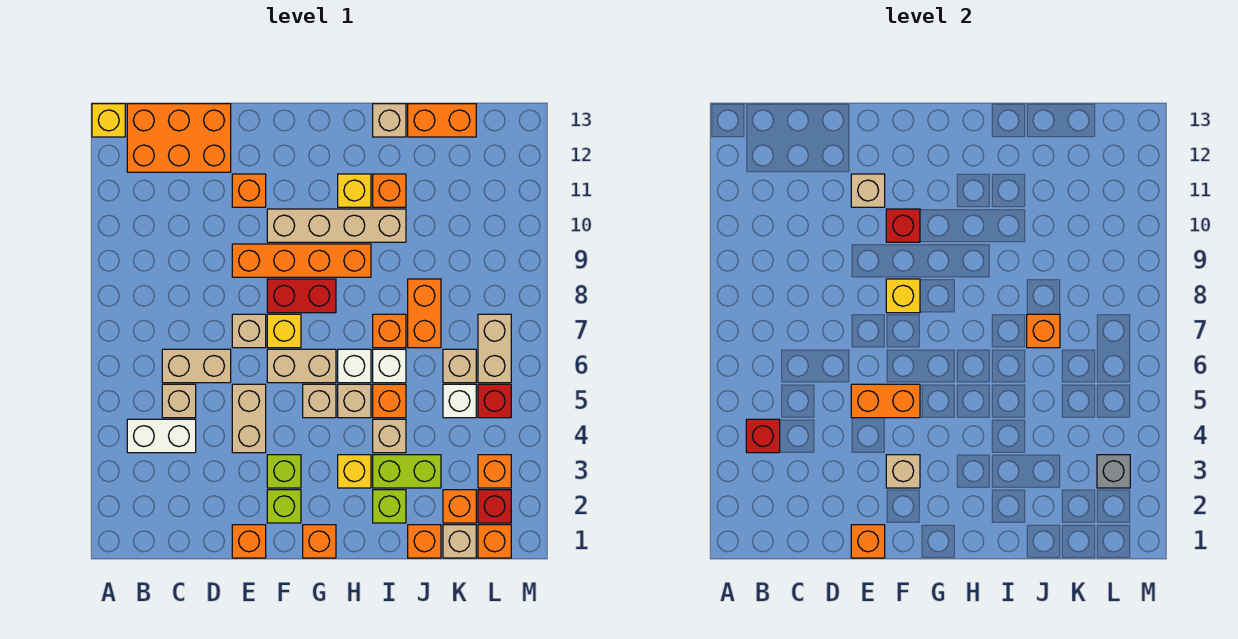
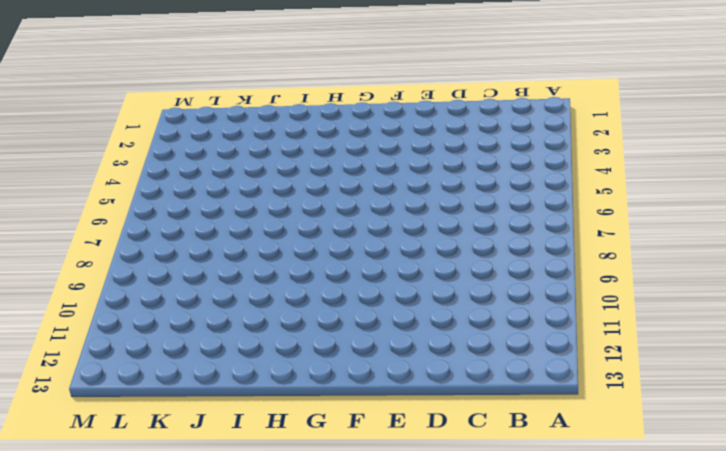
none -> yellow 1x1 brick [92,104,125,137]
none -> white 1x2 brick [127,419,196,453]
none -> orange 2x3 brick [127,104,231,172]
none -> tan 1x1 brick [162,384,196,418]

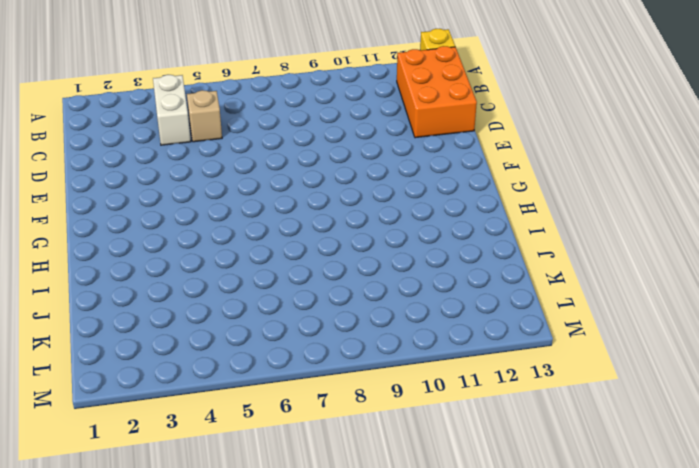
none -> tan 1x2 brick [162,349,231,383]
none -> orange 1x1 brick [232,525,266,558]
none -> tan 1x2 brick [232,384,266,453]
none -> tan 1x1 brick [232,314,266,348]

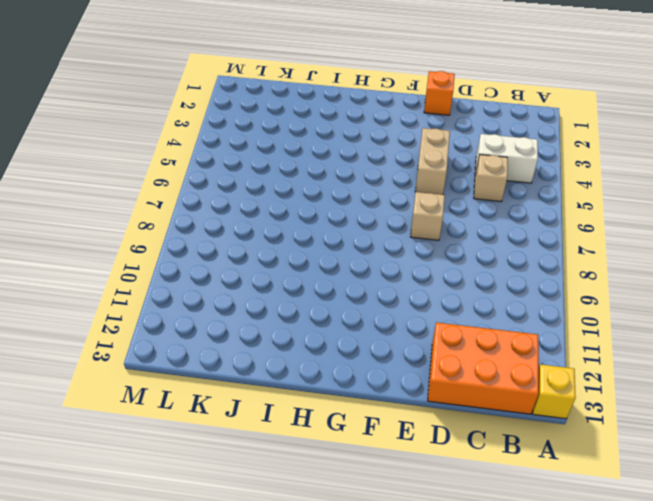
none -> tan 1x2 brick [162,349,231,383]
none -> orange 1x4 brick [232,244,371,277]
none -> orange 1x1 brick [232,174,266,207]
none -> lime 1x1 brick [267,490,301,523]

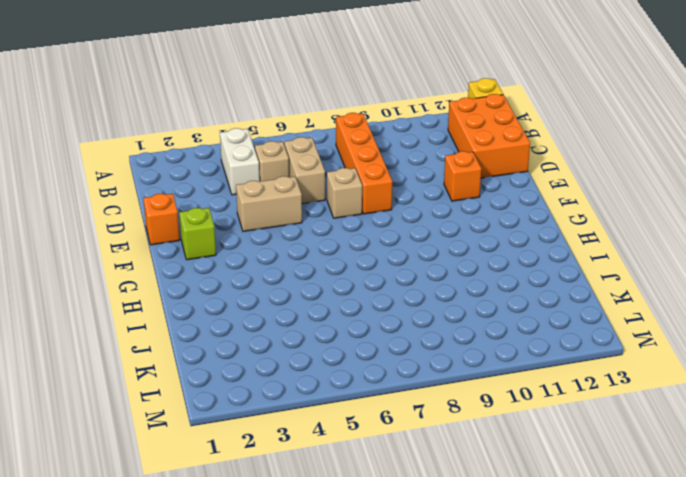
orange 1x4 brick [336,113,392,214] -> orange 1x4 brick moved to [232,244,371,277]
none -> lime 1x1 brick [267,455,301,488]
none -> tan 1x2 brick [267,349,336,383]
none -> yellow 1x1 brick [267,314,301,348]
none -> red 1x2 brick [267,279,336,313]

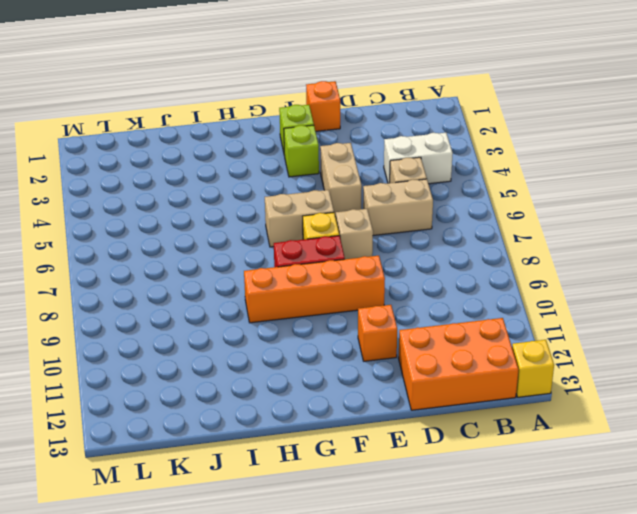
none -> tan 1x4 brick [267,209,406,242]
none -> orange 1x1 brick [303,525,336,558]
none -> tan 1x1 brick [303,384,336,418]
none -> yellow 1x1 brick [338,455,371,488]

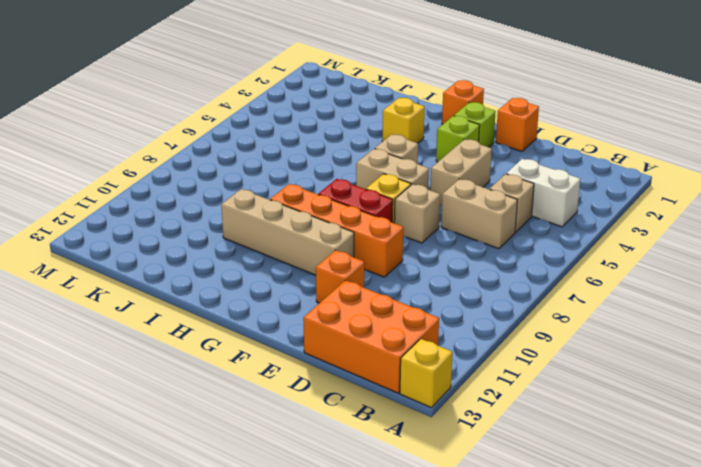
none -> tan 1x1 brick [338,384,371,418]
none -> white 1x1 brick [338,349,371,383]
none -> yellow 1x1 brick [338,174,371,207]
none -> lime 1x1 brick [373,490,406,523]

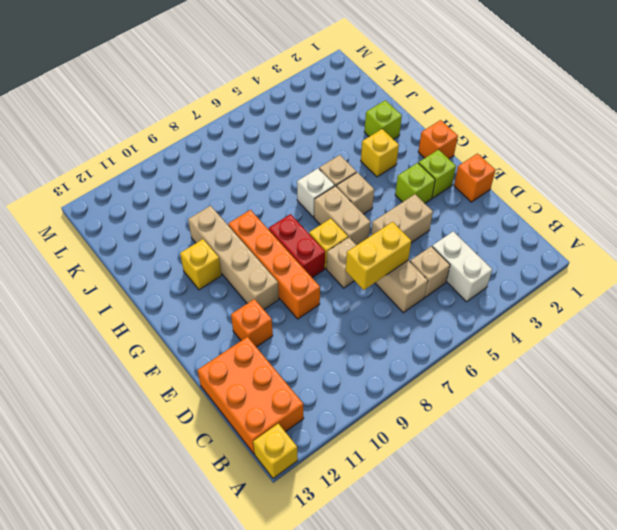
yellow 1x2 brick [346,222,411,290] -> none
none -> lime 1x2 brick [373,455,441,488]
none -> tan 1x1 brick [373,419,406,453]
none -> orange 1x1 brick [373,384,406,418]
none -> white 1x1 brick [373,349,406,383]

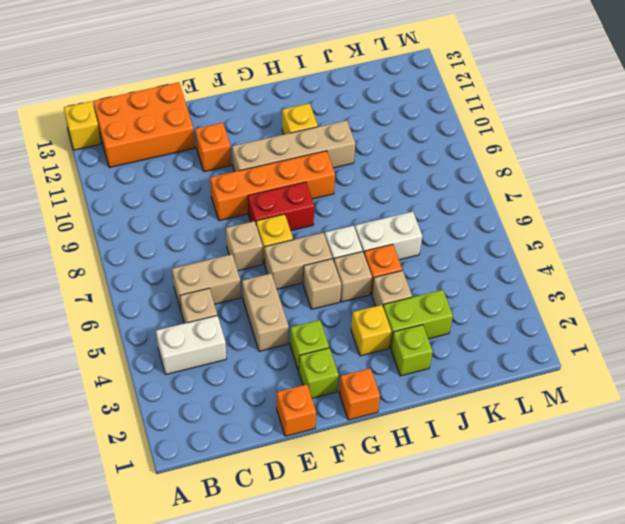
white 1x2 brick [355,212,422,260] -> white 1x1 brick [373,349,406,383]
none -> orange 1x1 brick [373,314,406,348]
none -> orange 1x1 brick [373,174,406,207]
none -> tan 1x1 brick [373,104,406,137]
none -> orange 1x1 brick [408,525,441,558]

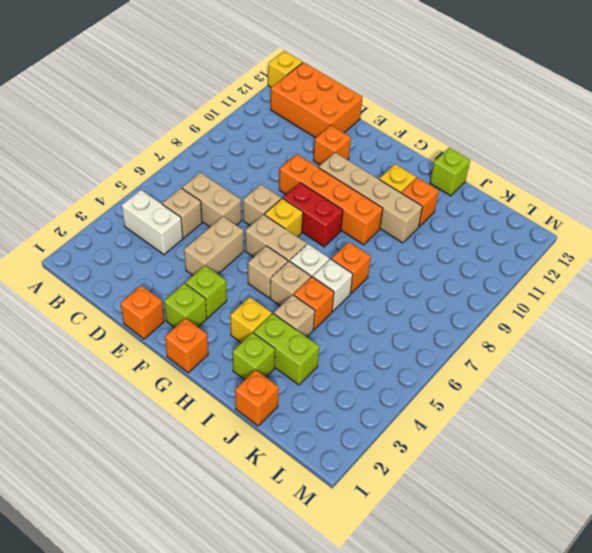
lime 1x1 brick [430,148,470,196] -> tan 1x1 brick [373,104,406,137]
none -> orange 1x2 brick [408,279,441,348]
none -> orange 1x2 brick [408,104,476,137]
none -> tan 1x1 brick [443,525,476,558]
none -> orange 1x1 brick [443,490,476,523]

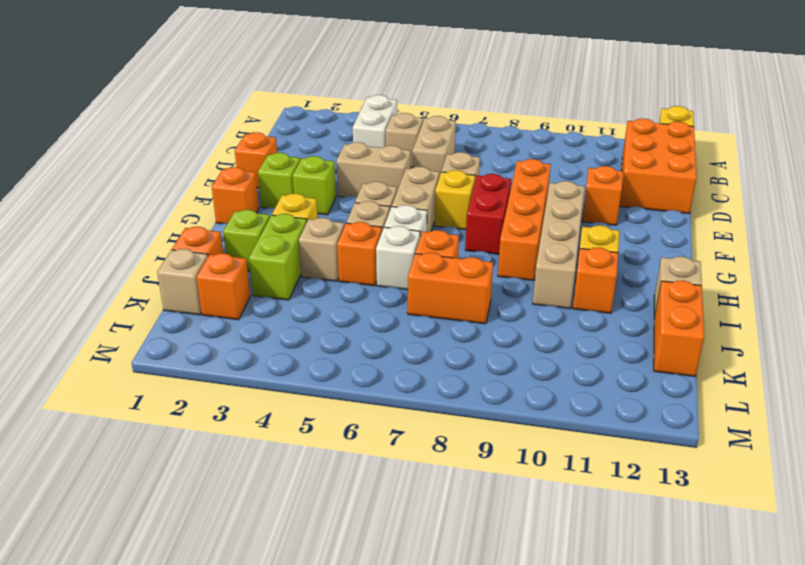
none -> white 1x1 brick [443,384,476,418]
none -> tan 1x1 brick [443,349,476,383]
none -> orange 1x1 brick [478,525,511,558]
none -> red 1x1 brick [478,490,511,523]

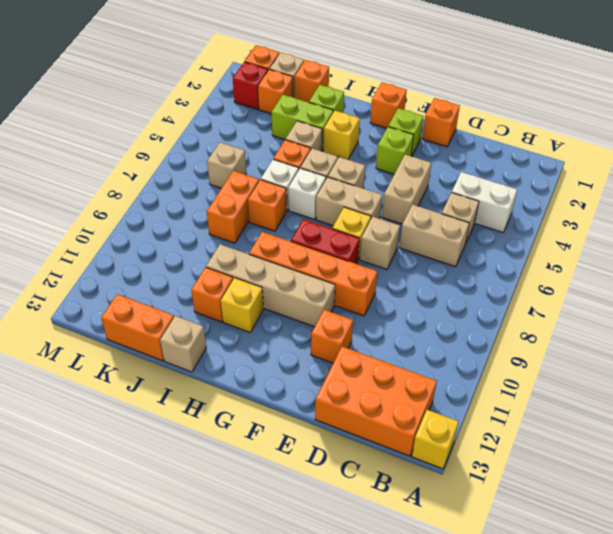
none -> white 1x1 brick [443,384,476,418]
none -> orange 1x1 brick [478,455,511,488]
none -> red 1x1 brick [478,384,511,418]
none -> tan 1x2 brick [478,314,511,383]

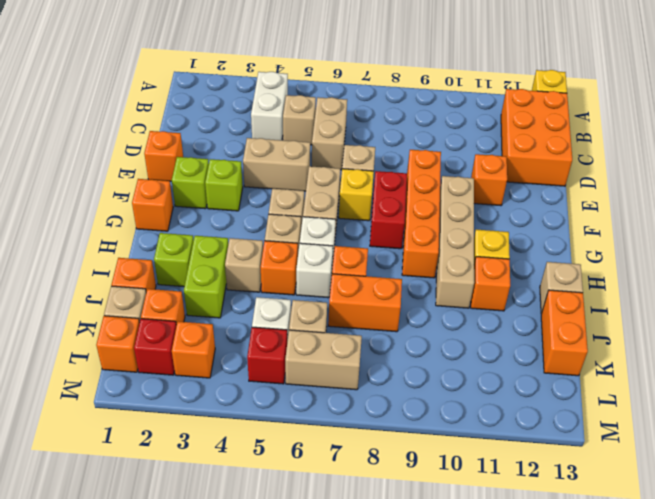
none -> yellow 1x1 brick [338,455,371,488]
none -> red 1x1 brick [746,419,780,453]
none -> orange 1x1 brick [851,525,885,558]
none -> orange 1x2 brick [851,384,920,418]

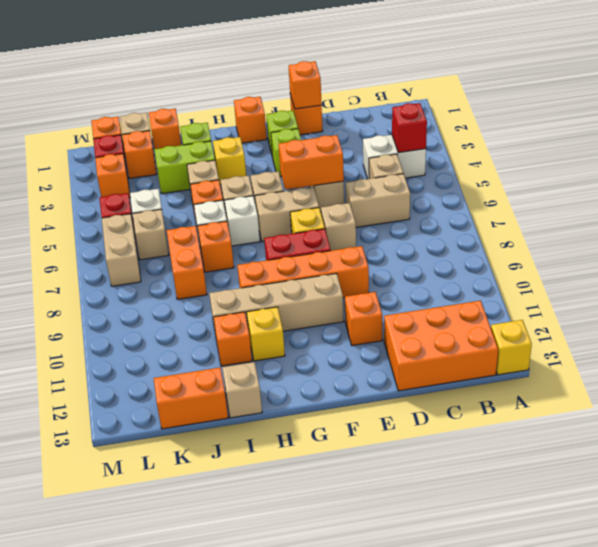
none -> tan 1x1 brick [851,174,885,207]
none -> tan 1x1 brick [886,455,920,488]
none -> yellow 1x1 brick [886,279,920,313]
none -> red 1x1 brick [886,209,920,242]

